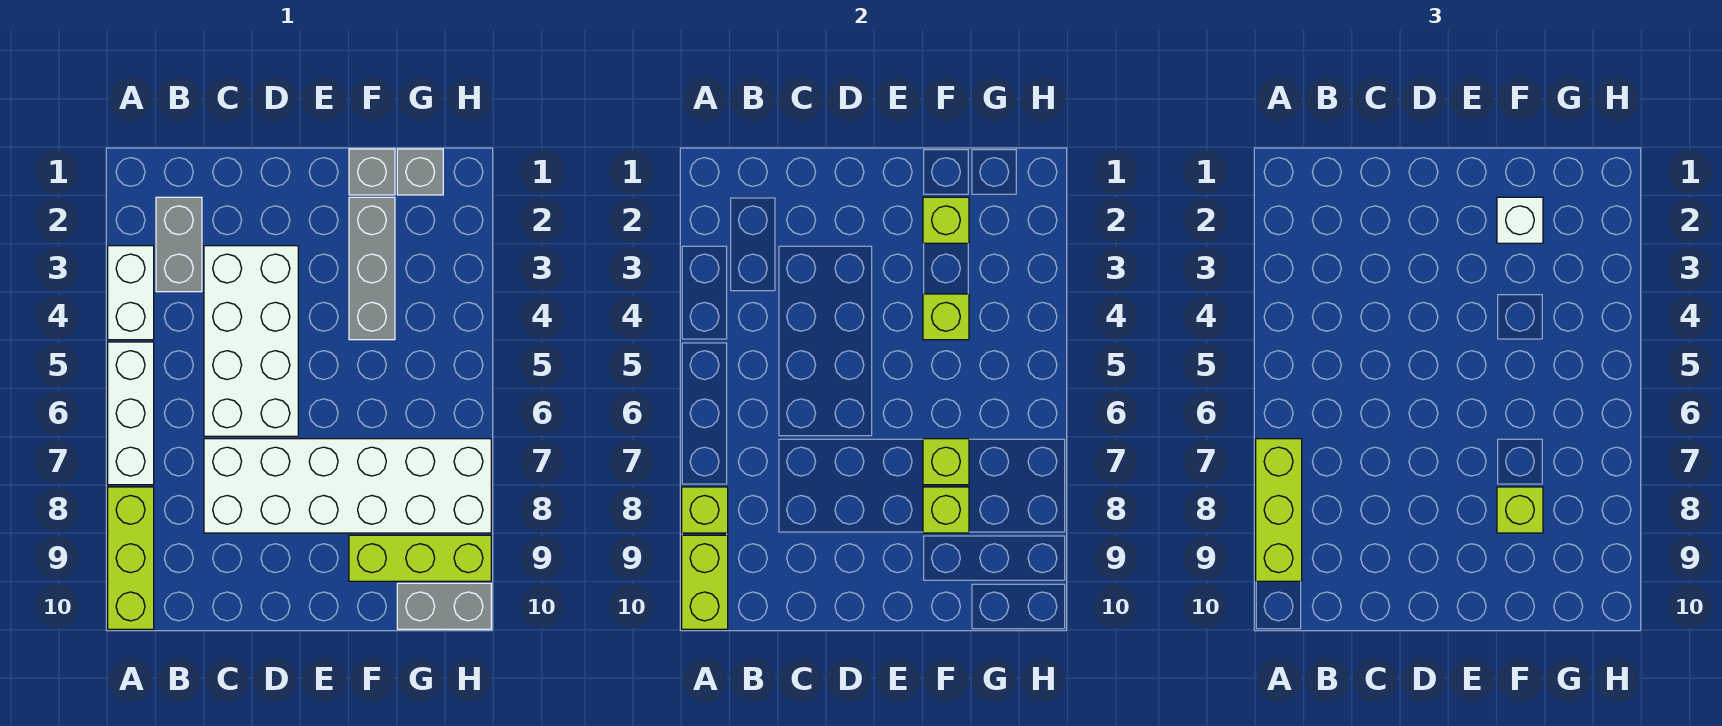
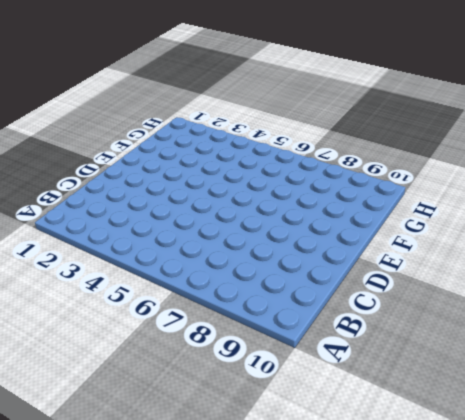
none -> white 1x2 brick [108,246,154,340]
none -> white 1x3 brick [108,342,154,485]
none -> lime 1x3 brick [108,487,154,629]

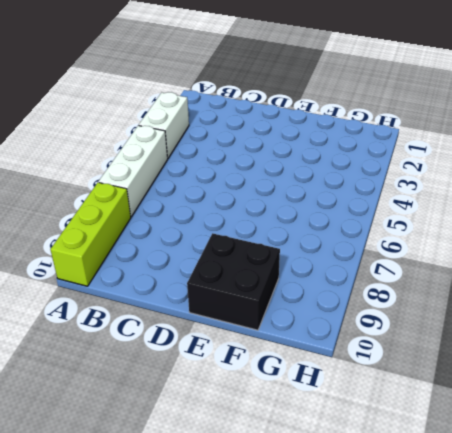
black 2x2 brick [187,233,280,330] -> lime 1x3 brick [349,535,491,581]
none -> grey 1x2 brick [156,197,202,292]
none -> white 2x4 brick [204,246,298,436]
none -> white 2x6 brick [204,439,491,533]

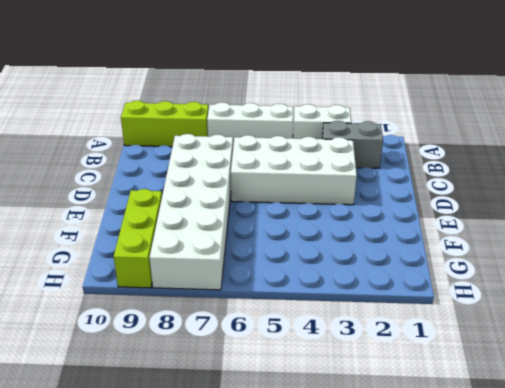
none -> grey 1x1 brick [349,149,395,195]
none -> grey 1x3 brick [349,197,395,340]
none -> grey 1x1 brick [397,149,443,195]

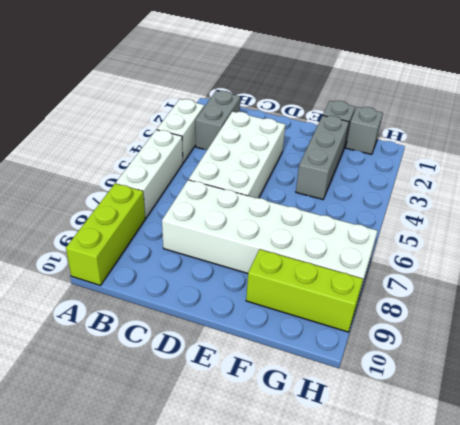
none -> grey 1x2 brick [397,583,491,629]
none -> lime 1x1 brick [682,487,728,533]
none -> lime 1x2 brick [682,535,728,629]

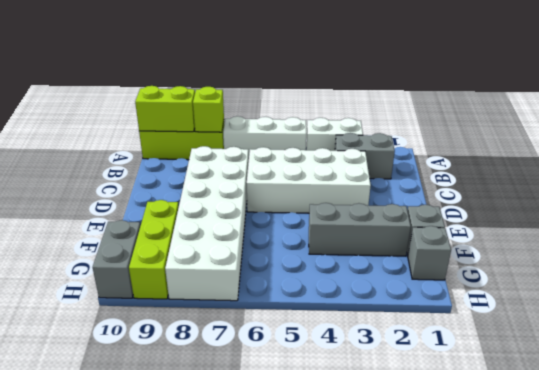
none -> lime 1x1 brick [923,197,969,243]
none -> lime 1x1 brick [923,294,969,340]
none -> lime 1x1 brick [923,439,969,485]

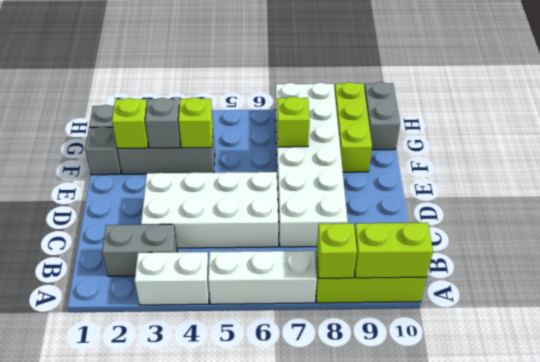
grey 1x1 brick [145,98,181,148] -> none
none -> lime 1x1 brick [923,487,969,533]
none -> lime 1x3 brick [1256,439,1302,581]
none -> white 1x1 brick [1497,197,1543,243]

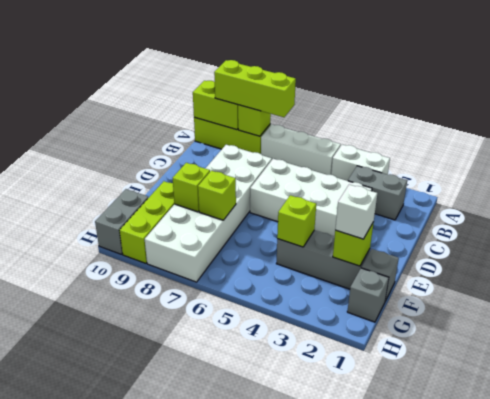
none -> lime 1x1 brick [1497,487,1543,533]

